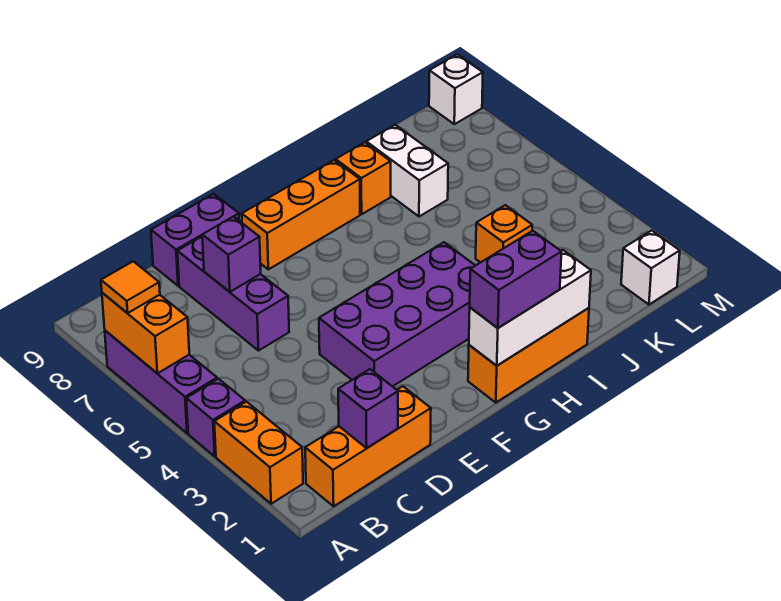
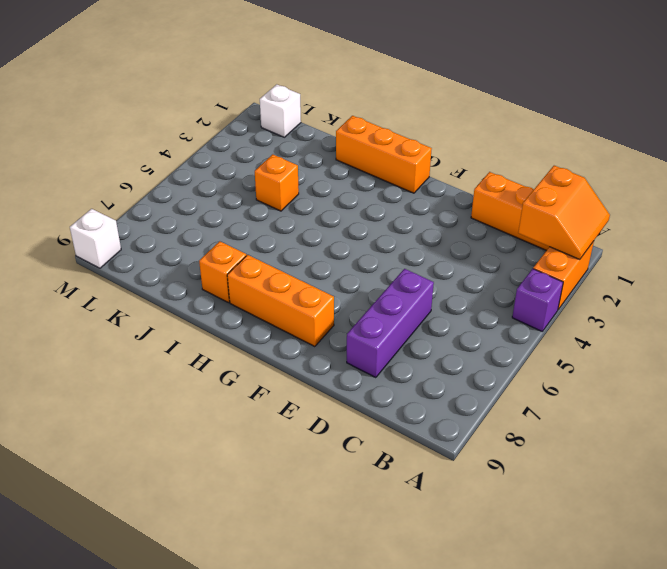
orange 2x2 slope [518,166,610,260] -> none
none -> purple 1x3 brick [105,331,217,433]
none -> purple 1x2 brick [151,194,239,286]
none -> purple 2x4 brick [319,242,475,387]

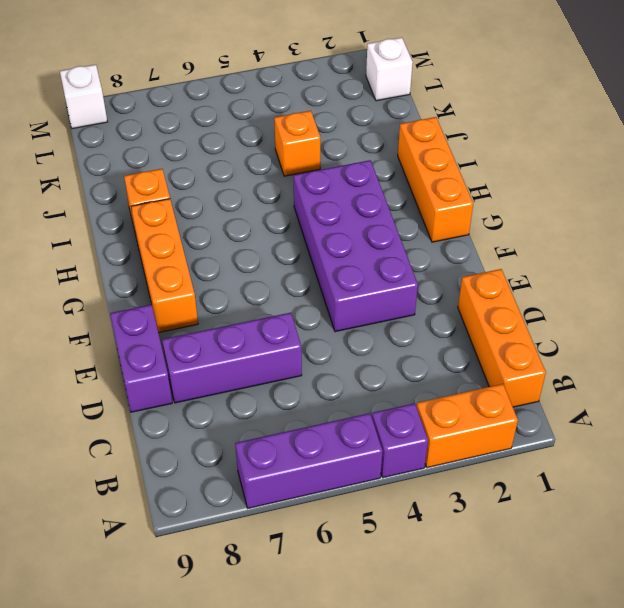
none -> white 1x2 brick [366,125,448,217]
none -> orange 1x2 brick [102,293,189,373]
none -> purple 1x1 brick [338,369,398,448]

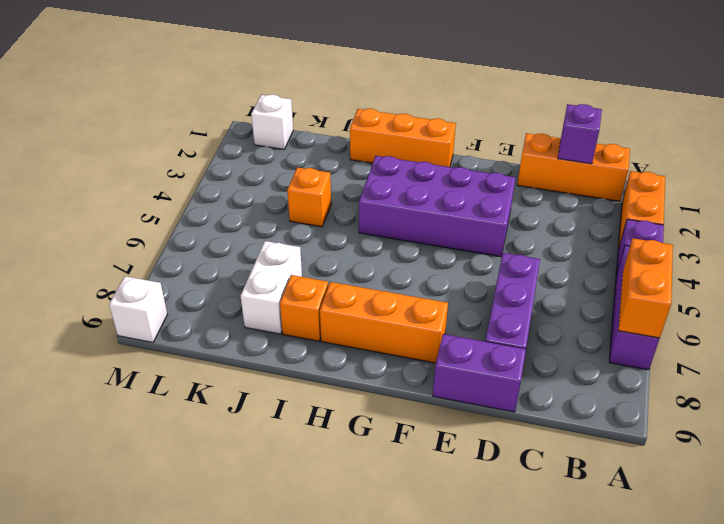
none -> purple 1x1 brick [202,216,261,292]
none -> white 1x3 brick [469,250,591,366]
none -> orange 1x1 tile [101,261,160,313]

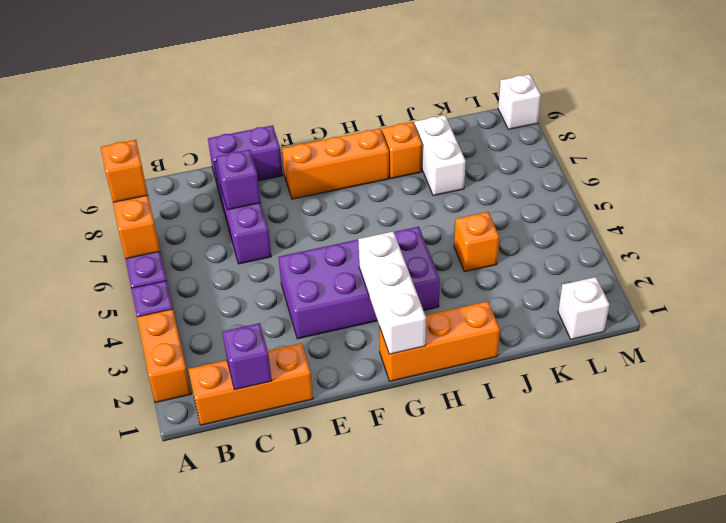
orange 1x1 brick [101,140,148,202] -> orange 1x1 tile [101,261,160,313]
white 1x3 brick [358,232,426,354] -> white 1x3 brick turned to [469,250,591,366]
none -> purple 1x2 brick [470,231,561,328]

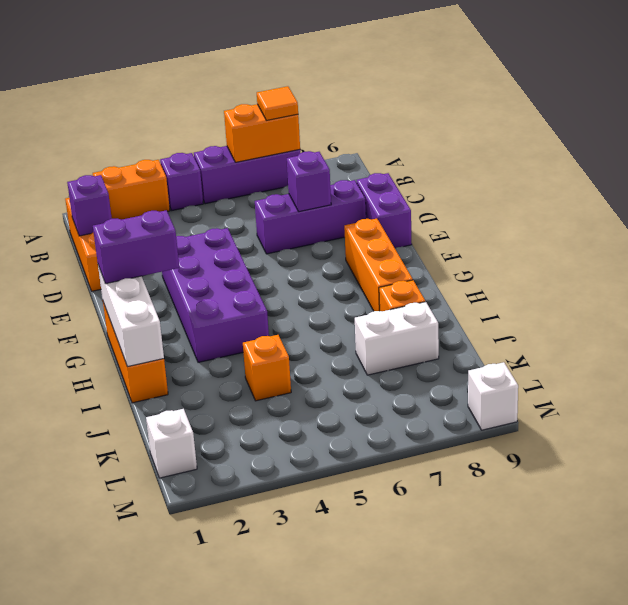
purple 1x2 brick [93,210,179,284] -> purple 1x2 brick turned to [470,231,561,328]

